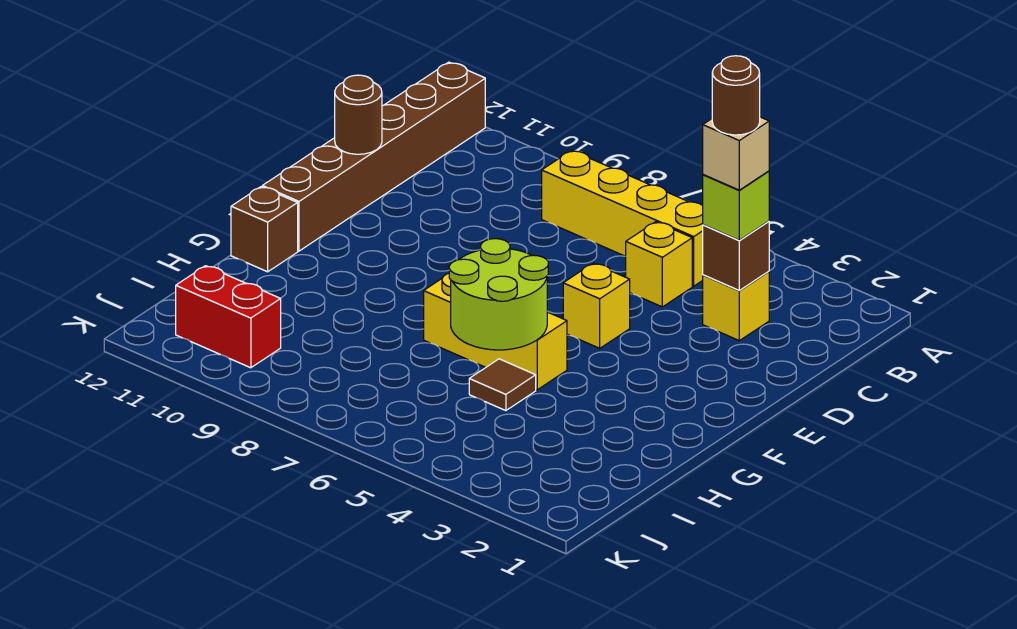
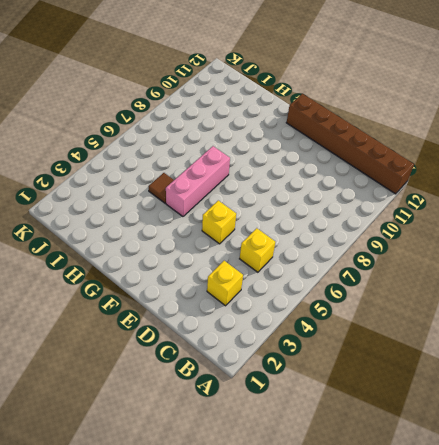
pink 1x3 brick [166,146,230,216] -> yellow 1x3 brick [424,273,567,390]
none -> yellow 1x4 brick [542,150,703,286]
none -> brown 1x1 brick [231,187,298,272]
none -> red 1x2 brick [176,266,281,368]

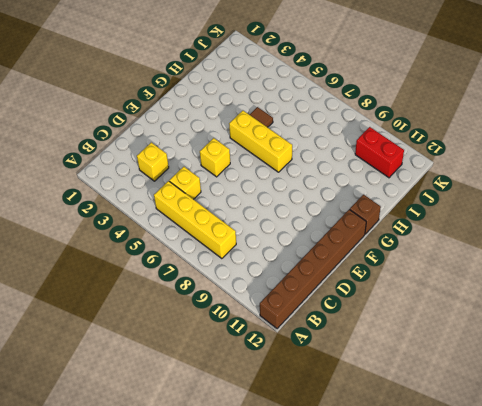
none -> brown 1x1 brick [703,221,769,290]
none -> brown 1x1 round brick [335,75,382,154]
none -> lime 2x2 round brick [449,239,548,350]

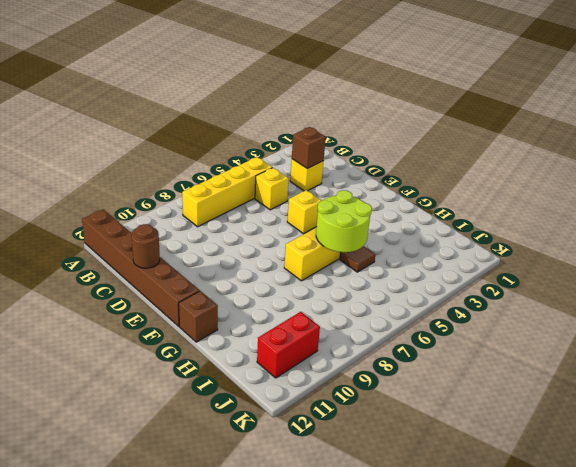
none -> lime 1x1 brick [703,171,769,240]
none -> tan 1x1 brick [703,117,769,190]
none -> brown 1x1 round brick [712,56,760,135]

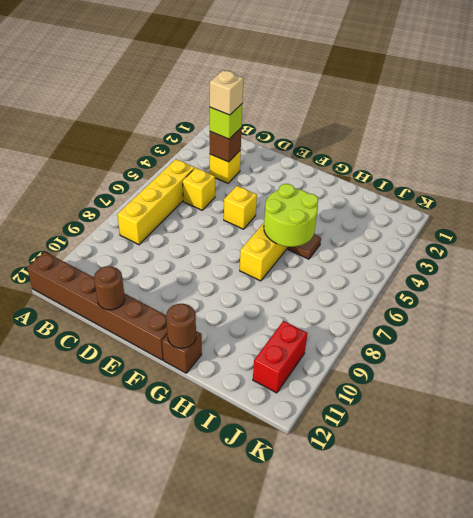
brown 1x1 round brick [166,304,196,348] -> brown 1x1 round brick moved to [712,56,760,135]

